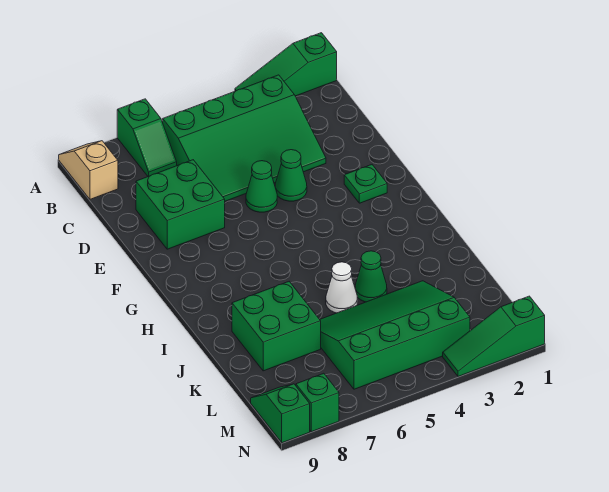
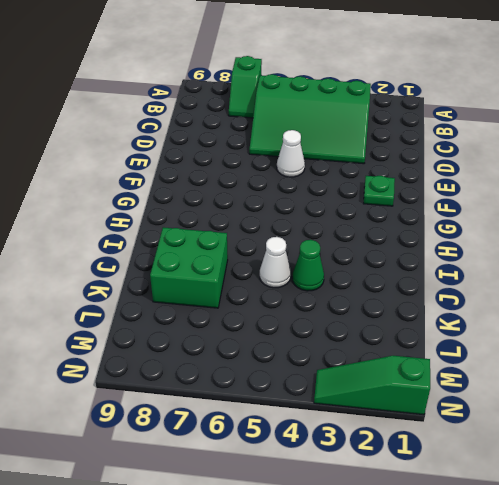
white 1x1 cone [277,130,305,177] -> green 1x1 cone [246,161,277,212]
none -> green 1x3 slope [235,33,337,96]
none -> tan 1x2 slope [59,141,118,199]
none -> green 2x2 brick [136,160,225,249]

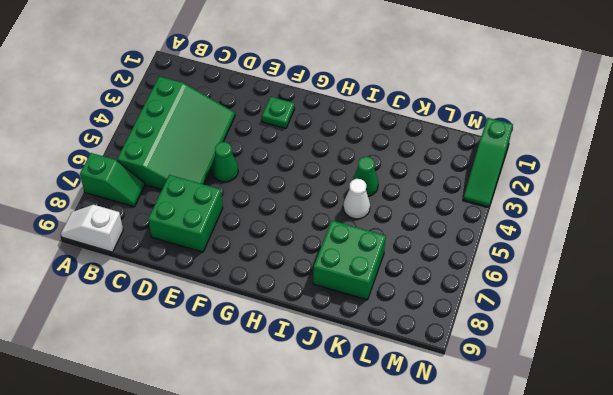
white 1x2 slope [61,205,123,252] -> tan 1x2 slope [59,141,118,199]
none -> green 1x3 slope [235,33,337,96]
none -> green 1x1 cone [275,150,307,201]
none -> green 3x4 slope [320,281,470,389]

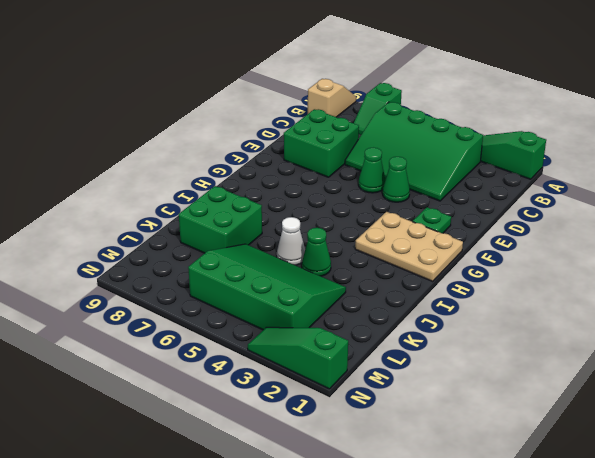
tan 2x3 plate [355,212,463,281] -> none
none -> green 1x2 slope [251,384,310,443]
none -> green 1x1 brick [296,373,339,432]

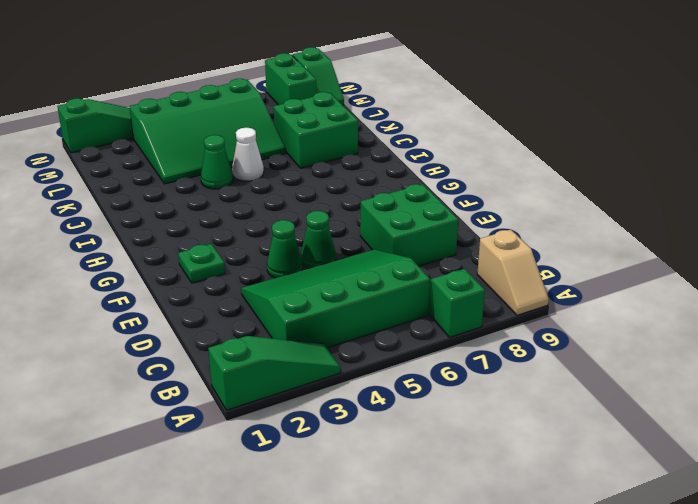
green 1x2 brick [265,53,316,105] -> green 1x1 brick [296,373,339,432]

